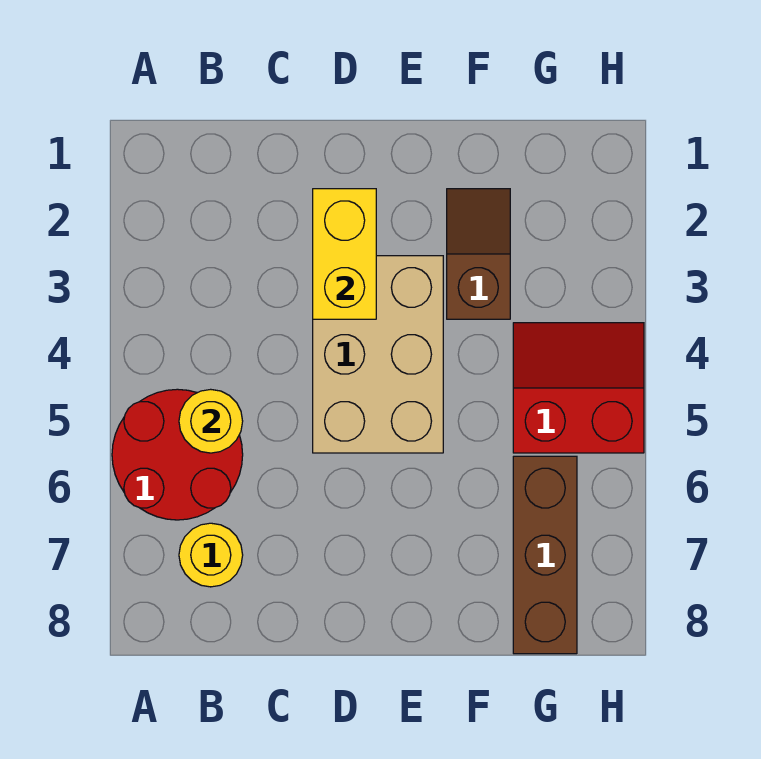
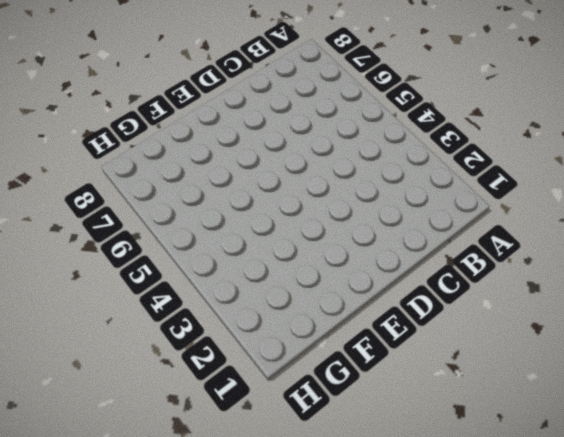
none -> red 2x2 round brick [112,389,243,520]
none -> yellow 1x1 round brick [179,523,243,587]

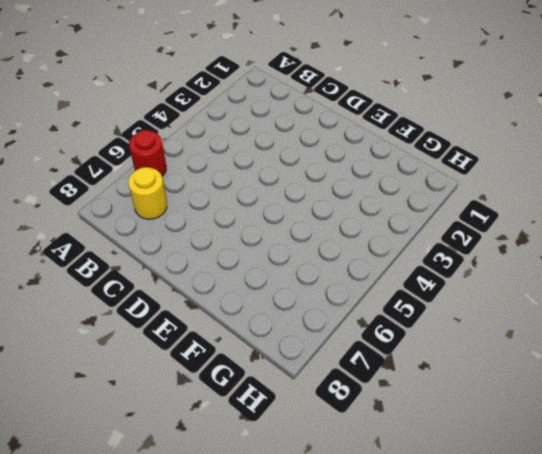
red 1x1 round brick [129,130,166,176] -> red 2x2 round brick [112,389,243,520]
none -> tan 2x3 brick [313,256,443,453]
none -> brown 1x2 slope [447,189,510,319]

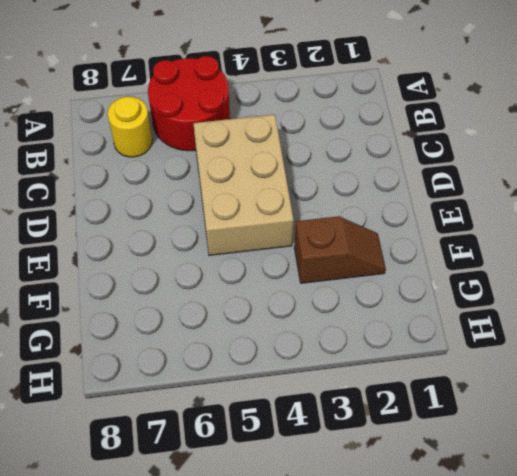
tan 2x3 brick [193,114,294,255] -> tan 2x3 brick turned to [313,256,443,453]
none -> red 2x2 slope [513,323,644,453]
none -> brown 1x3 brick [513,456,577,654]

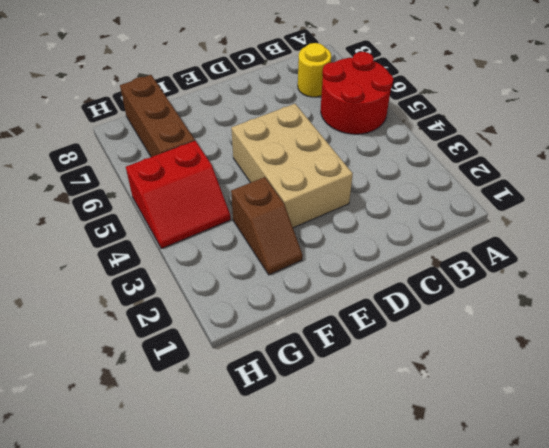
none -> yellow 1x1 round brick [179,389,243,453]
none -> yellow 1x2 brick [313,189,376,319]

